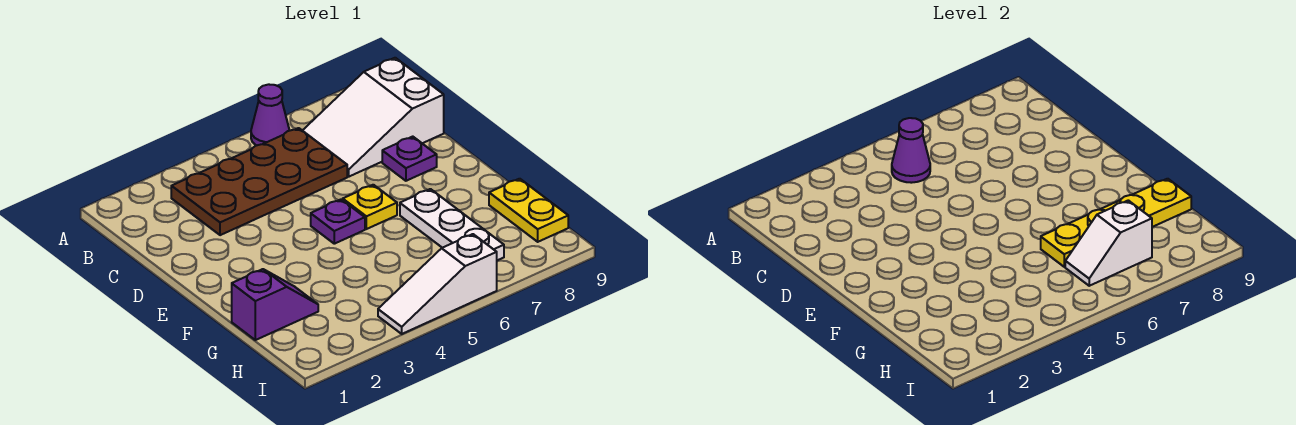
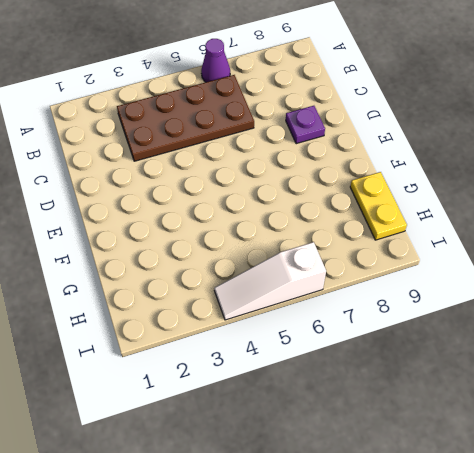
none -> white 2x3 slope [302,58,444,177]
none -> purple 1x1 plate [311,199,365,244]
none -> yellow 1x1 plate [343,185,397,229]

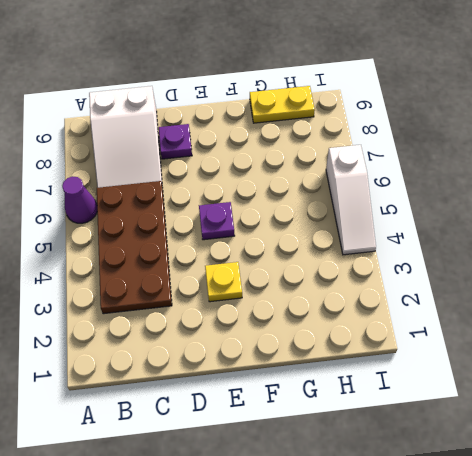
yellow 1x1 plate [205,262,242,302] -> yellow 1x1 plate moved to [343,185,397,229]
none -> white 1x3 plate [400,189,504,260]
none -> purple 1x2 slope [232,269,318,340]
none -> purple 1x1 cone [892,118,930,183]

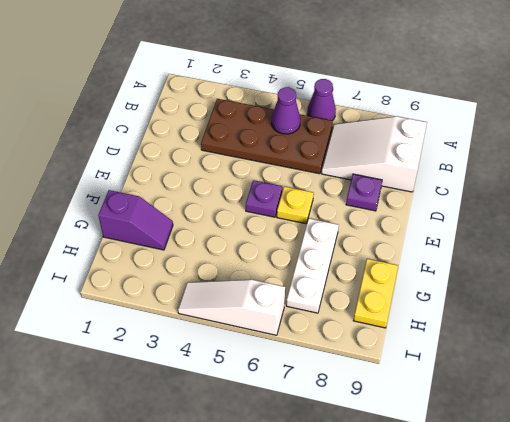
none -> yellow 1x4 plate [1041,179,1191,267]
none -> white 1x2 slope [1065,200,1152,286]

